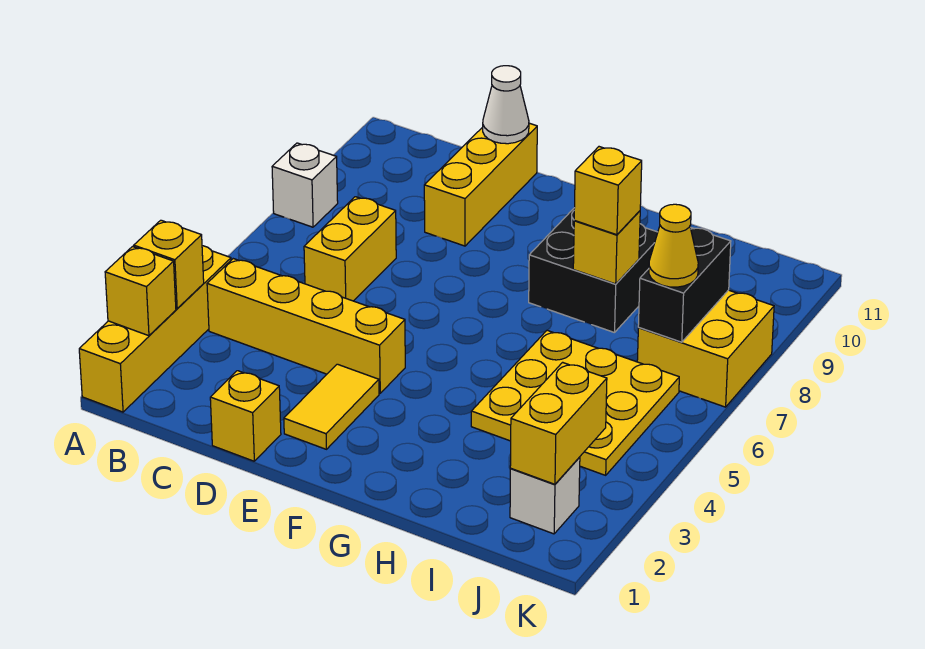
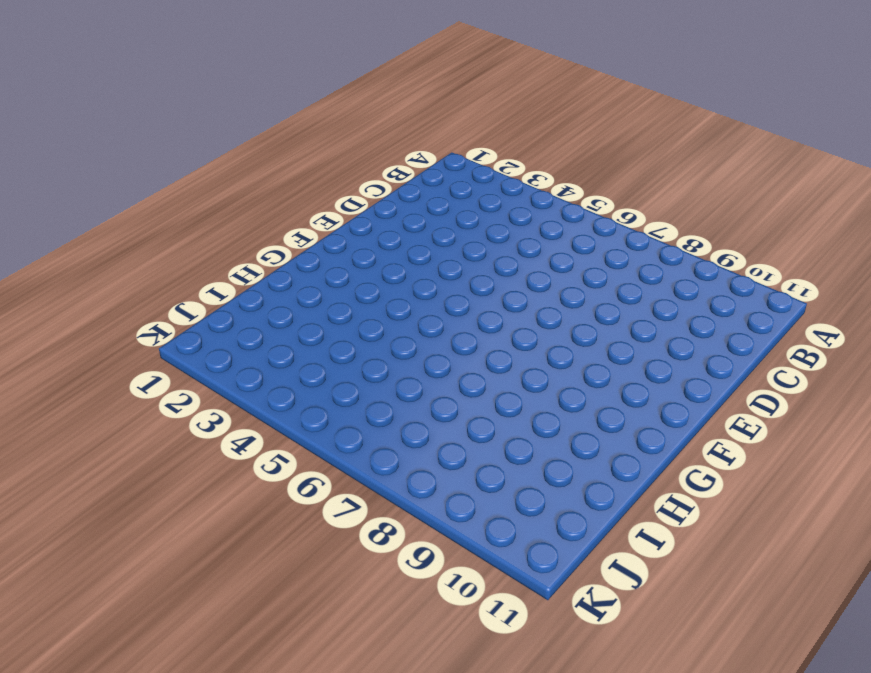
none -> yellow 1x4 brick [79,246,231,412]
none -> white 1x1 brick [272,143,338,227]
none -> yellow 1x4 brick [207,259,405,393]

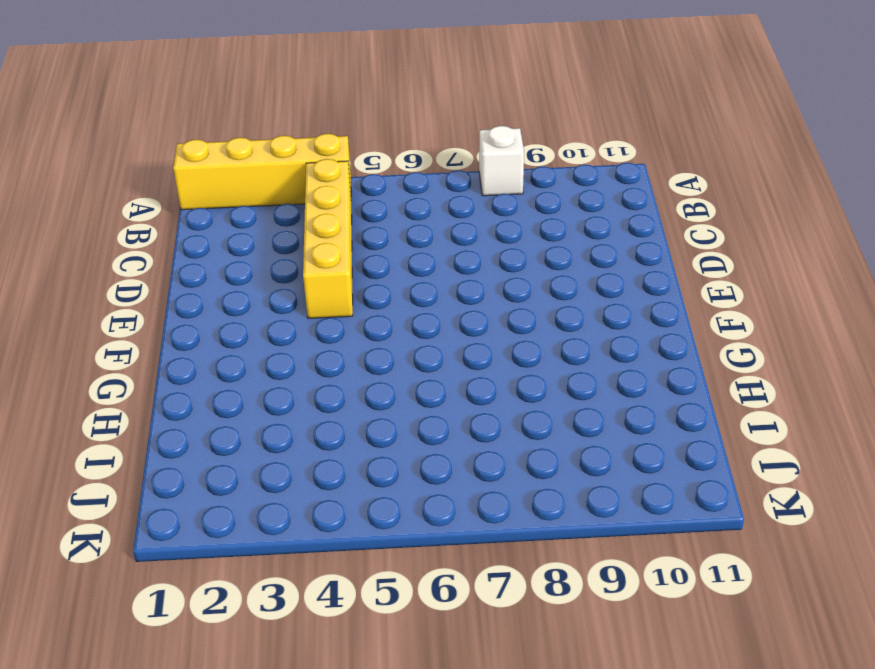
none -> yellow 1x2 brick [304,197,396,301]
none -> yellow 1x1 brick [210,371,281,461]
none -> yellow 1x3 brick [424,123,537,246]

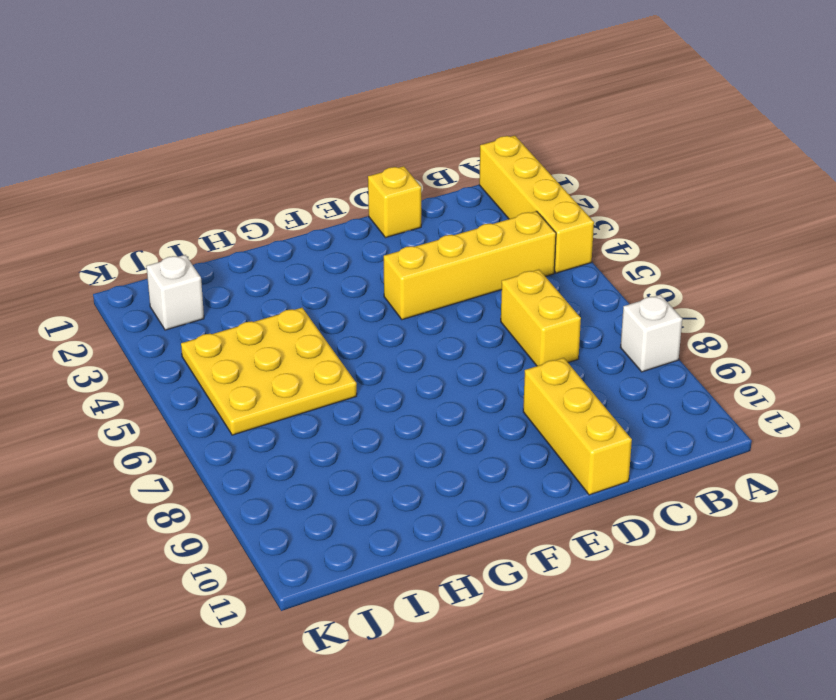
none -> yellow 1x2 tile [284,364,379,449]
none -> black 2x2 brick [529,209,658,333]
none -> yellow 2x2 brick [637,290,774,407]

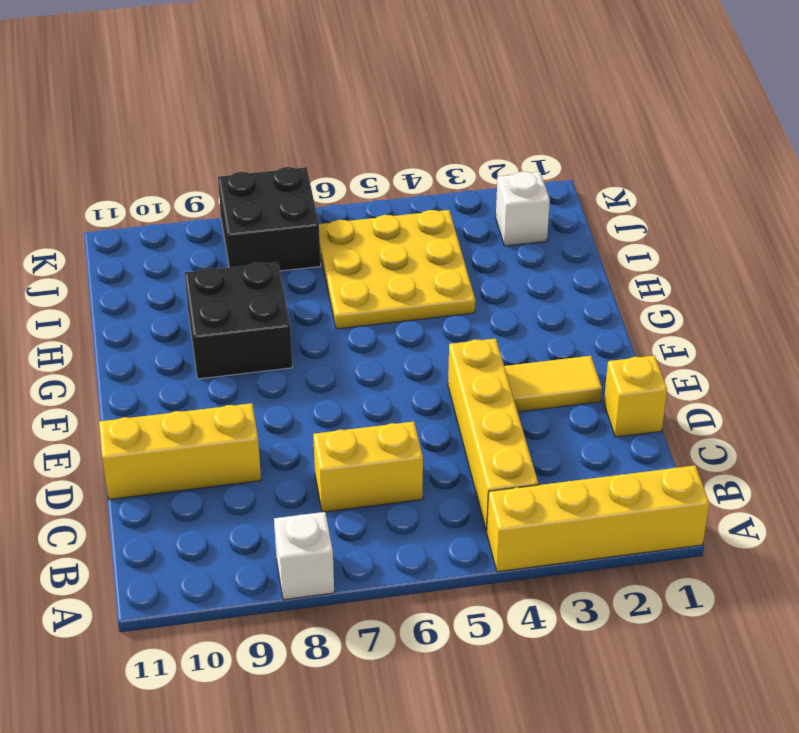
black 2x2 brick [218,167,321,271] -> yellow 2x2 brick [637,290,774,407]
none -> yellow 1x1 brick [105,247,176,336]
none -> yellow 1x1 brick [134,220,204,309]
none -> white 1x1 cone [483,66,529,144]

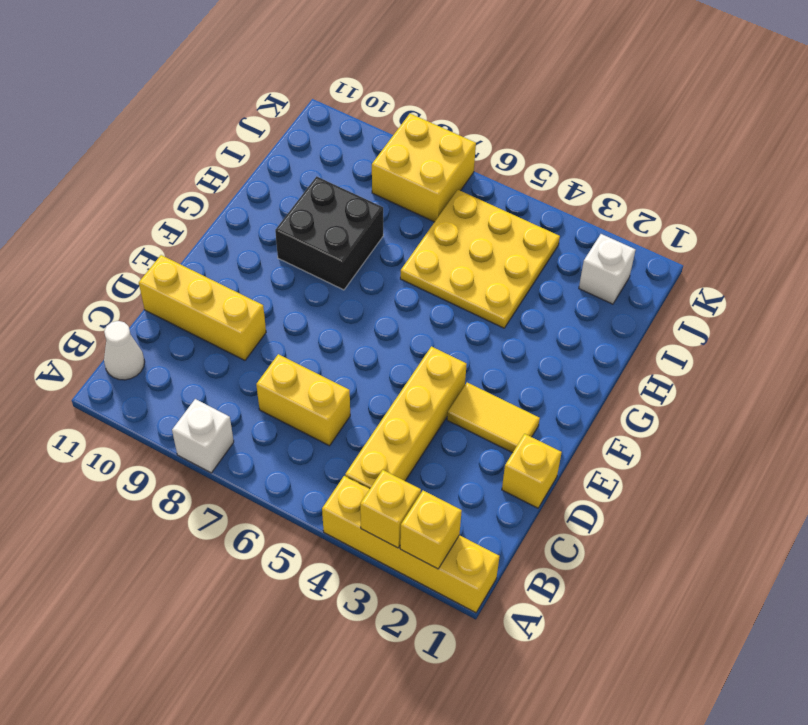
white 1x1 cone [104,321,145,380] -> white 1x1 cone moved to [483,66,529,144]
none -> yellow 1x1 brick [573,211,640,284]
none -> yellow 1x2 brick [510,362,607,484]
none -> black 1x2 brick [638,227,731,342]

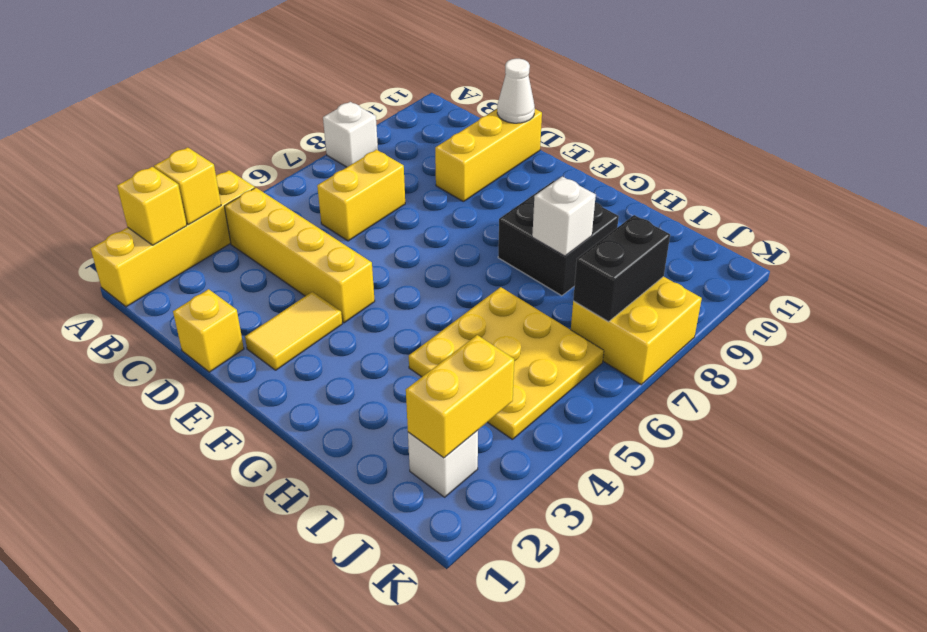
white 1x1 brick [532,177,596,256] -> yellow 1x1 brick [573,211,640,284]
none -> yellow 1x1 brick [574,147,642,235]
none -> yellow 1x1 cone [649,204,698,287]

